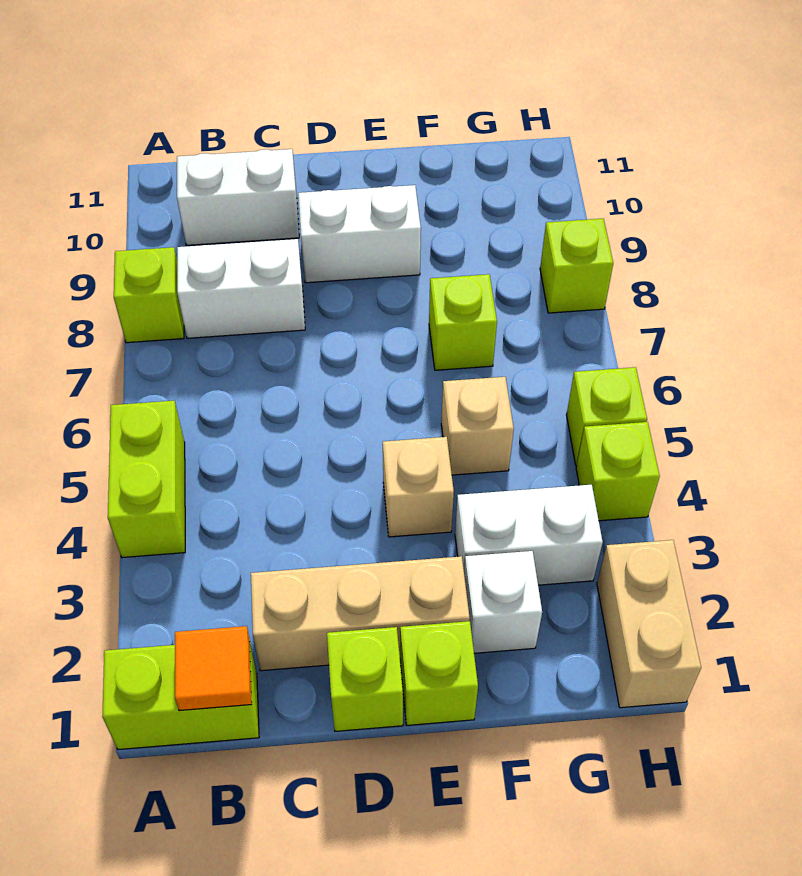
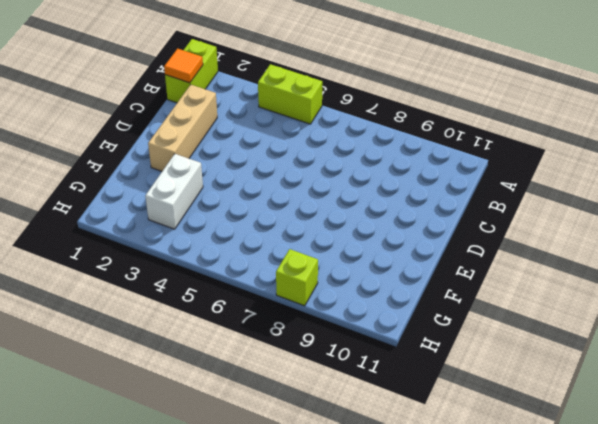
none -> lime 1x1 brick [114,247,184,343]
none -> white 1x2 brick [177,239,305,338]
none -> white 1x2 brick [177,149,299,245]

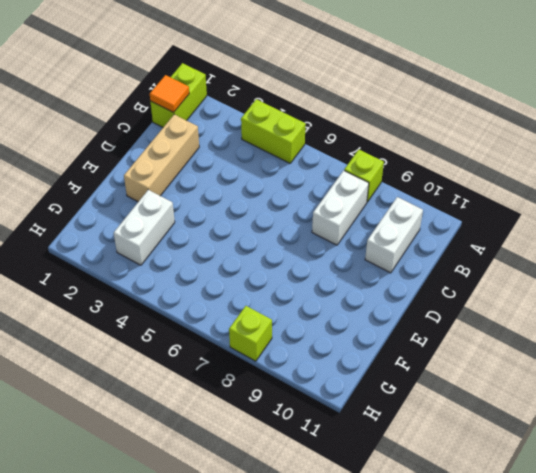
none -> lime 1x1 brick [327,627,403,731]
none -> white 1x2 brick [298,185,421,283]
none -> lime 1x1 brick [400,621,478,725]

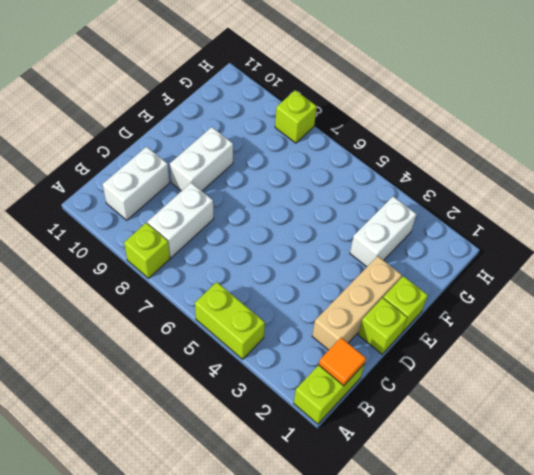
none -> tan 1x1 brick [383,437,454,537]
none -> white 1x1 brick [464,551,542,653]
none -> tan 1x1 brick [441,377,514,475]

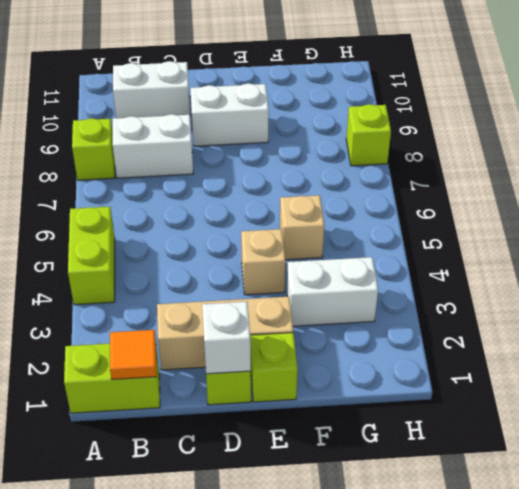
white 1x1 brick [202,302,251,374] -> white 1x1 brick moved to [464,551,542,653]
none -> lime 1x1 brick [429,274,497,370]
none -> tan 1x2 brick [597,540,701,708]
none -> lime 1x1 brick [576,422,660,521]

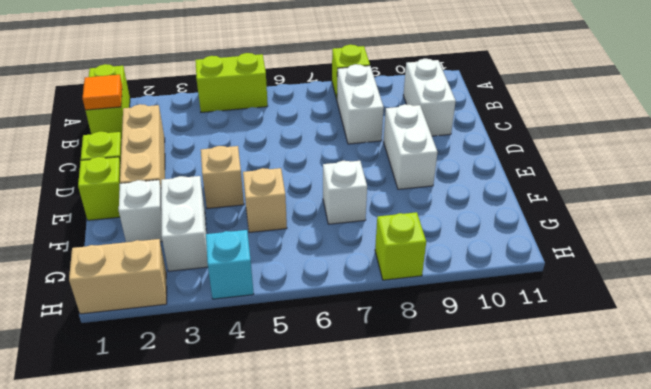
white 1x1 brick [323,161,367,224] -> lime 1x1 brick [429,274,497,370]
cyan 1x1 brick [206,230,254,299] -> lime 1x1 brick [576,422,660,521]
none -> lime 1x1 brick [567,367,647,466]

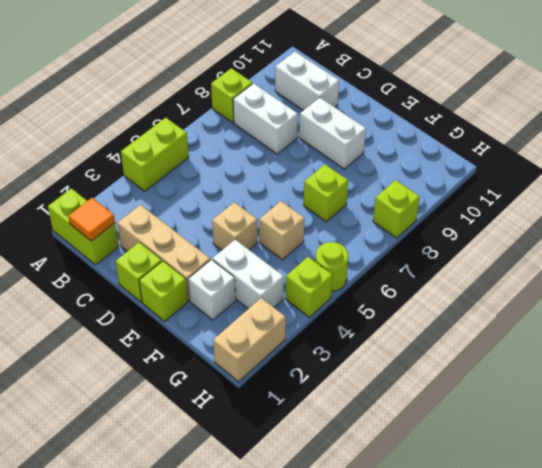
lime 1x1 round brick [316,242,348,291] -> lime 1x1 brick [567,367,647,466]

